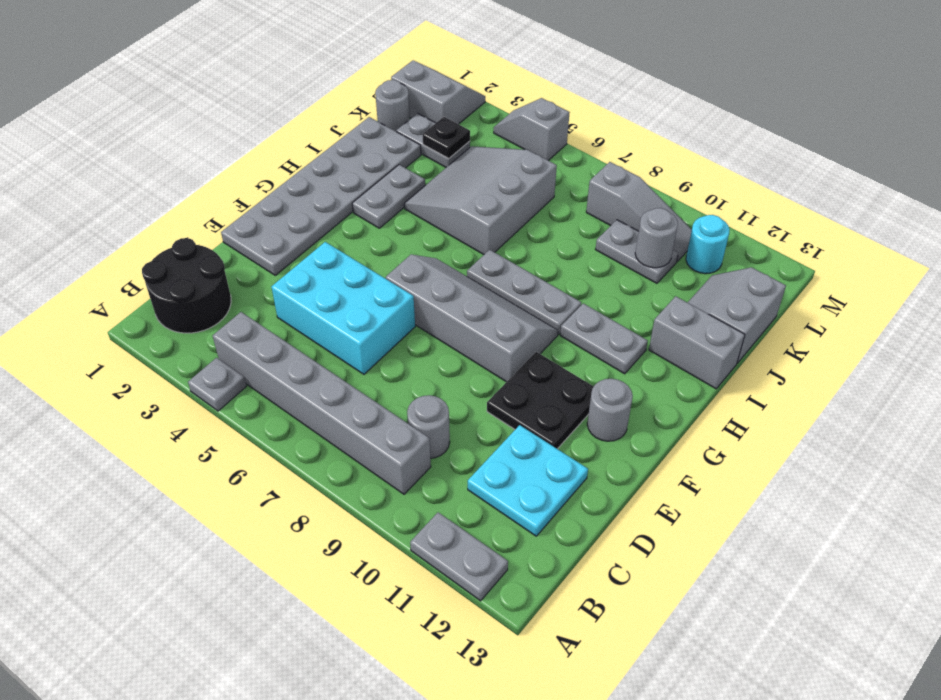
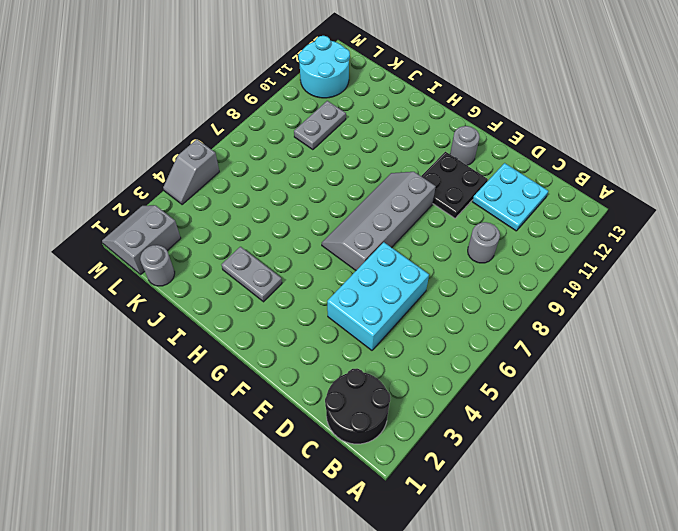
cyan 2x2 round brick [298,36,350,98] -> cyan 1x1 round brick [686,215,730,274]
none -> grey 1x1 plate [188,358,246,411]
none -> grey 1x2 plate [410,512,508,601]
none -> grey 1x6 brick [213,312,431,494]

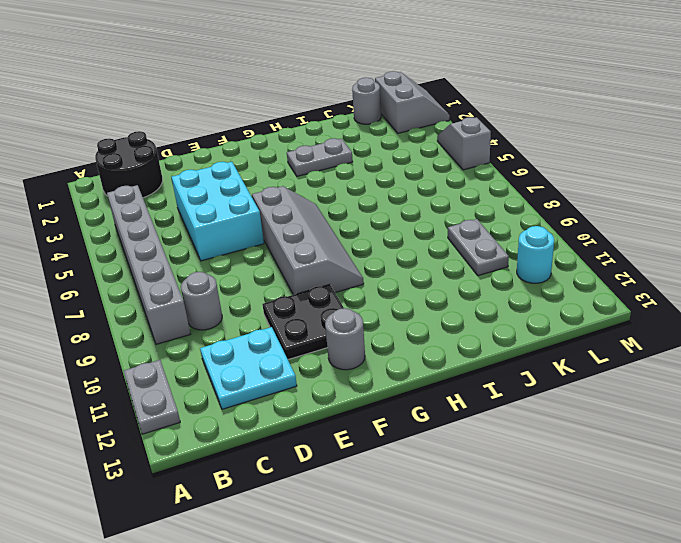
none -> grey 1x1 plate [188,358,246,411]
none -> grey 2x6 plate [221,117,421,275]
none -> grey 1x3 plate [467,250,581,334]

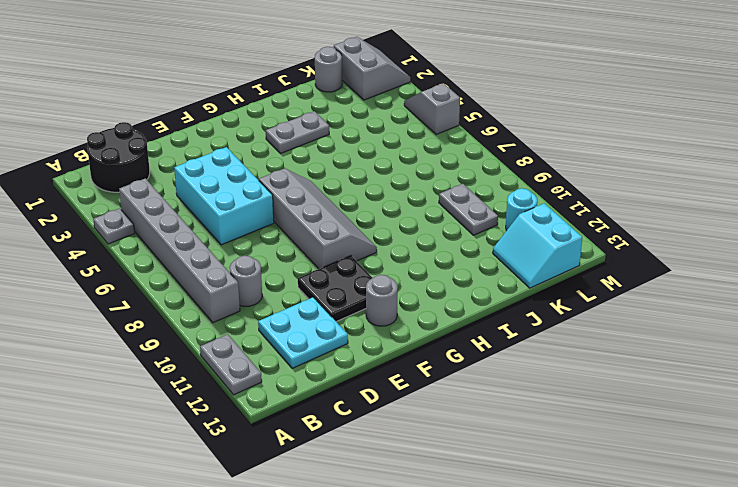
cyan 2x2 slope [493,203,582,288] -> grey 2x2 slope [688,267,786,363]
none -> grey 2x6 plate [221,117,421,275]
none -> grey 1x3 plate [467,250,581,334]
none -> grey 1x2 plate [560,303,648,374]

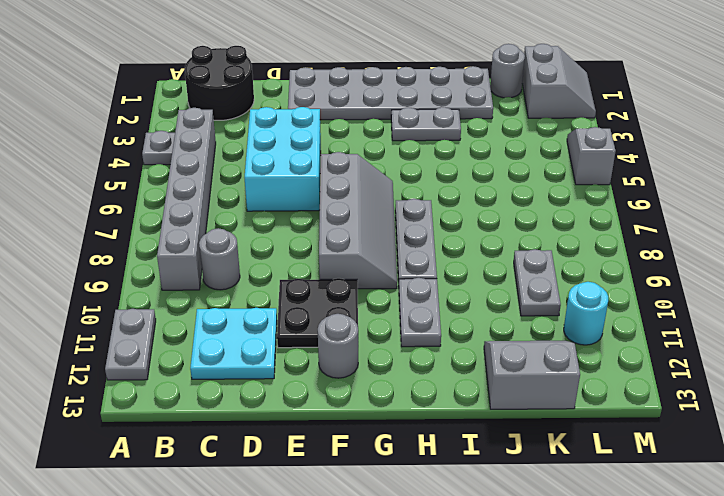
none -> grey 3x3 slope [404,146,557,254]
none -> grey 1x2 brick [649,296,745,389]
none -> grey 1x2 plate [396,113,470,167]

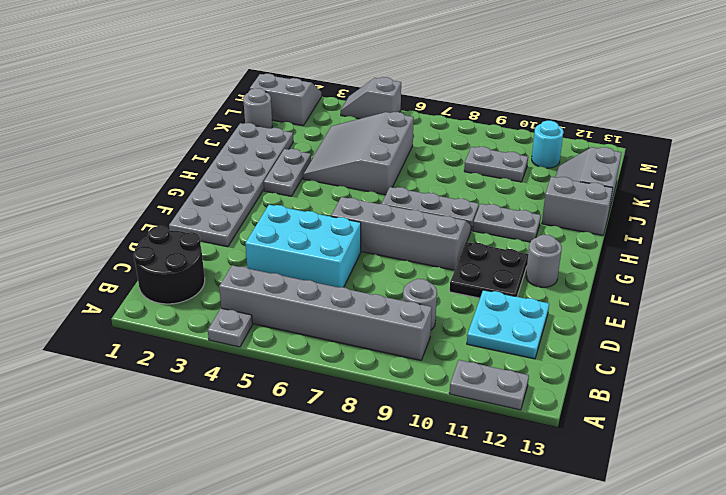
none -> grey 1x2 plate [396,113,470,167]
none -> grey 1x3 slope [586,162,692,261]
none -> black 1x1 plate [423,117,470,159]

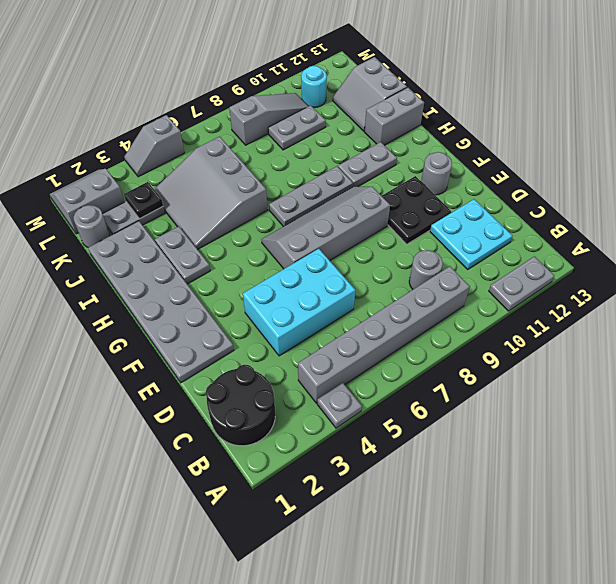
none -> grey 1x1 round brick [635,208,678,268]

